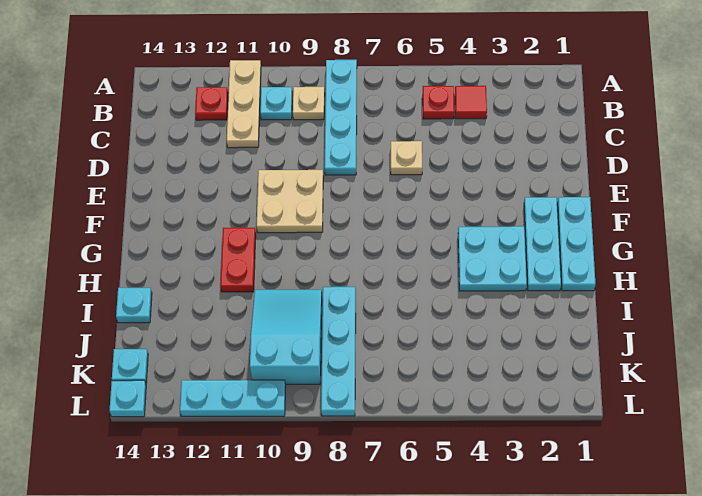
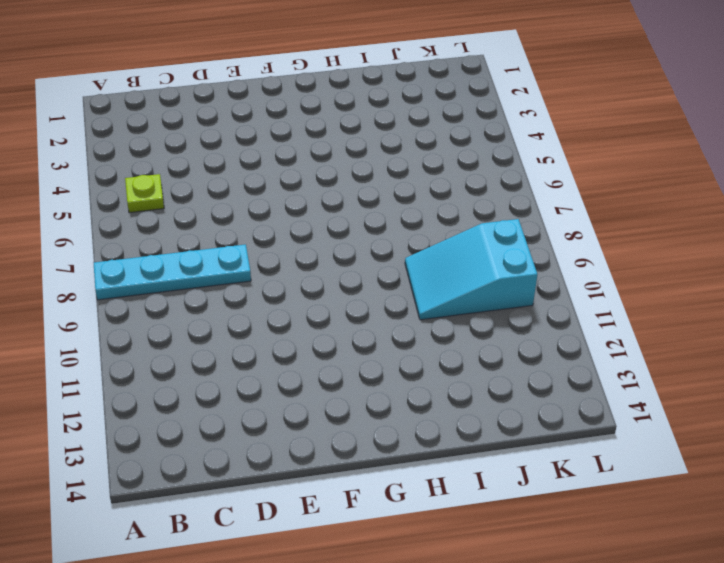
lime 1x1 plate [125,174,164,213] -> red 1x1 plate [423,86,454,119]
none -> tan 1x3 plate [227,60,261,148]
none -> red 1x1 tile [455,86,487,119]
none -> tan 1x1 plate [293,87,325,120]

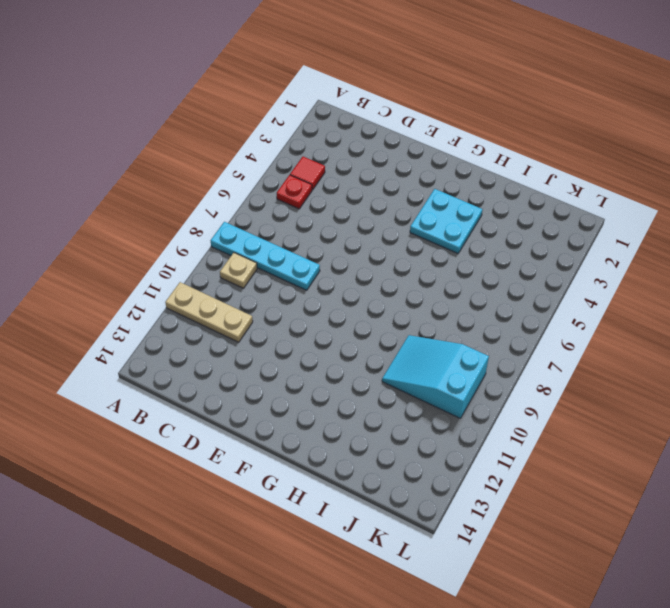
none -> cyan 1x1 plate [260,87,292,120]
none -> red 1x1 plate [195,87,228,120]
none -> tan 1x1 plate [391,141,422,175]

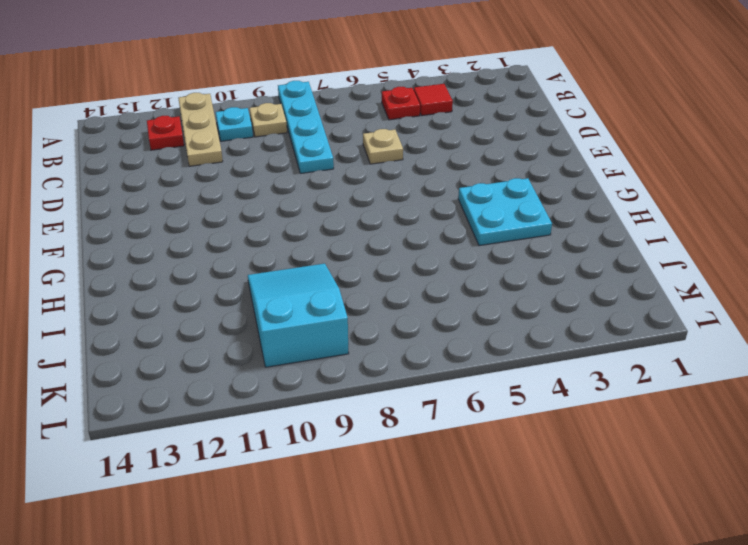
none -> tan 2x2 plate [257,170,323,233]
none -> cyan 1x3 plate [557,197,595,291]
none -> cyan 1x3 plate [524,197,561,291]

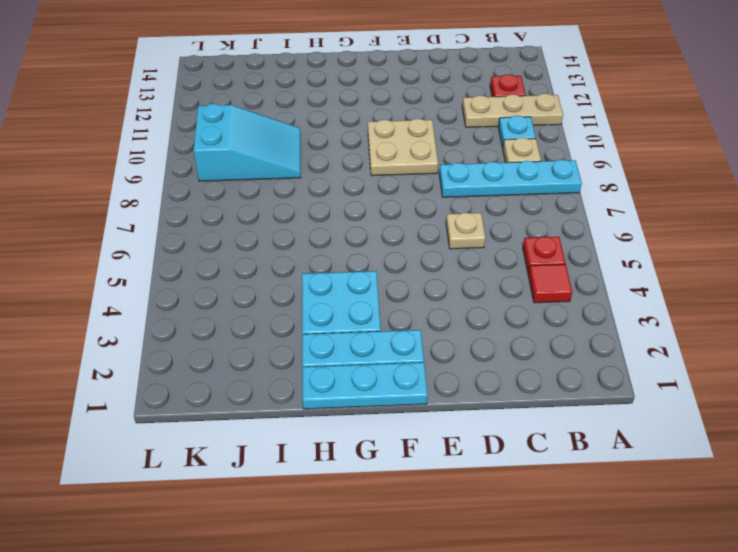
none -> red 1x2 plate [220,228,256,292]
none -> cyan 1x4 plate [321,287,356,416]
none -> cyan 1x1 plate [116,288,152,323]

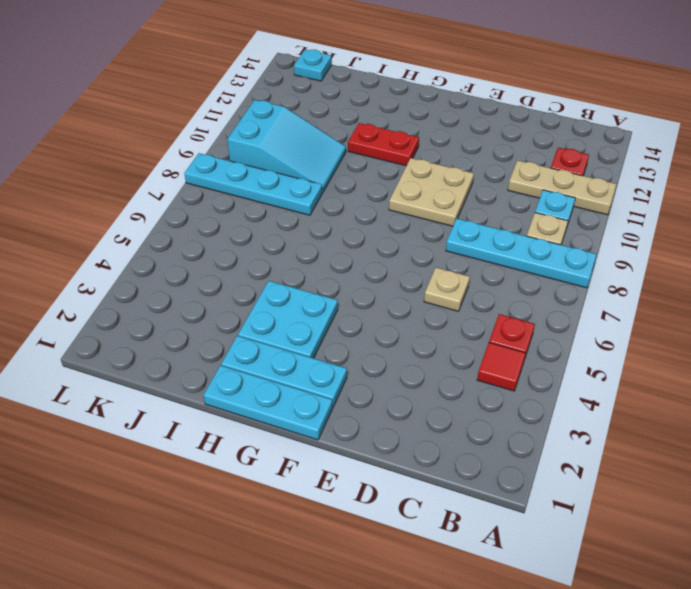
none -> cyan 1x1 plate [116,288,152,323]
none -> cyan 1x3 plate [180,380,285,416]
none -> cyan 1x1 plate [109,380,146,417]

